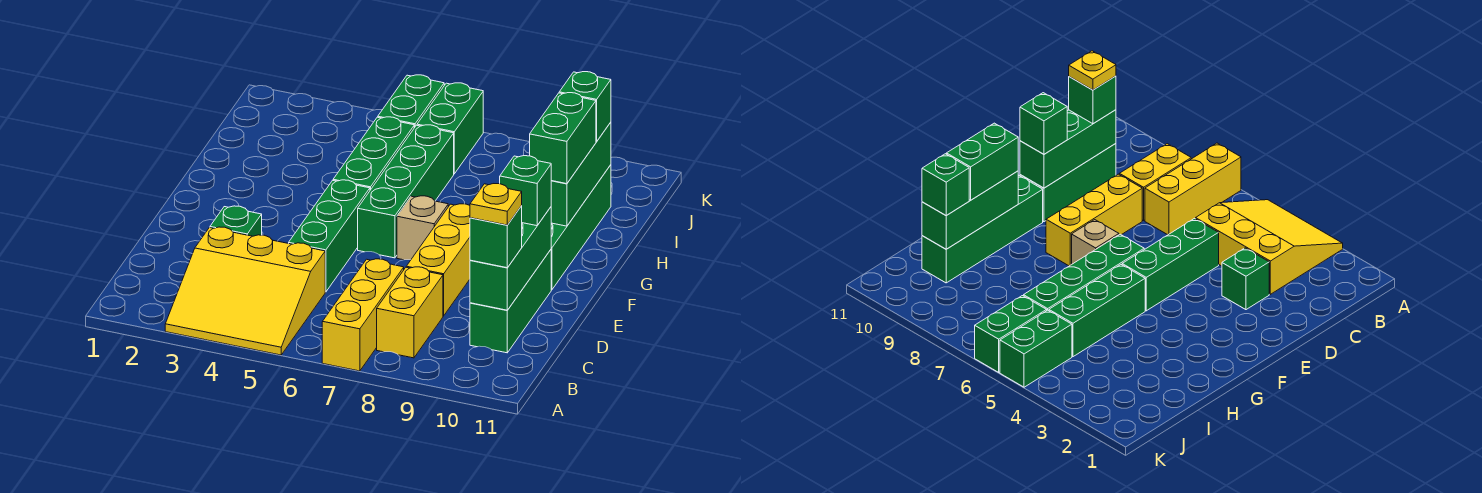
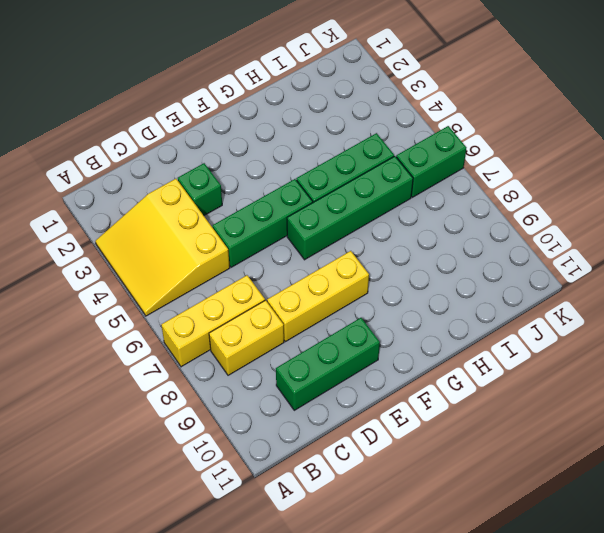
none -> tan 1x1 brick [397,196,448,260]
none -> green 1x4 brick [551,165,611,290]
none -> green 1x2 brick [378,75,444,128]

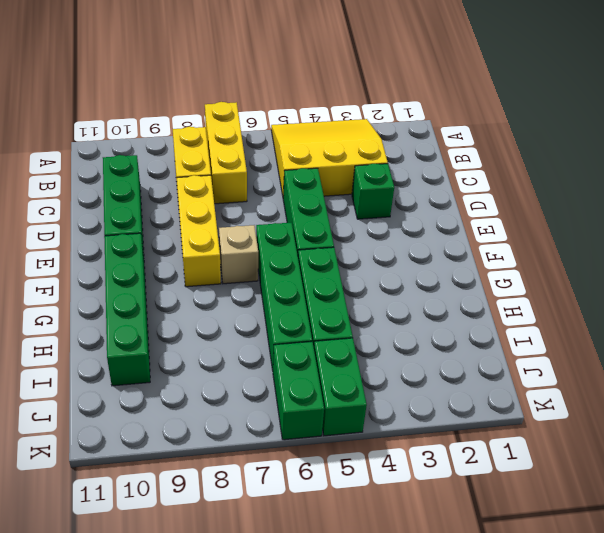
none -> green 1x3 brick [470,207,551,310]
none -> green 1x3 brick [551,122,611,226]
none -> green 1x1 brick [470,206,522,268]

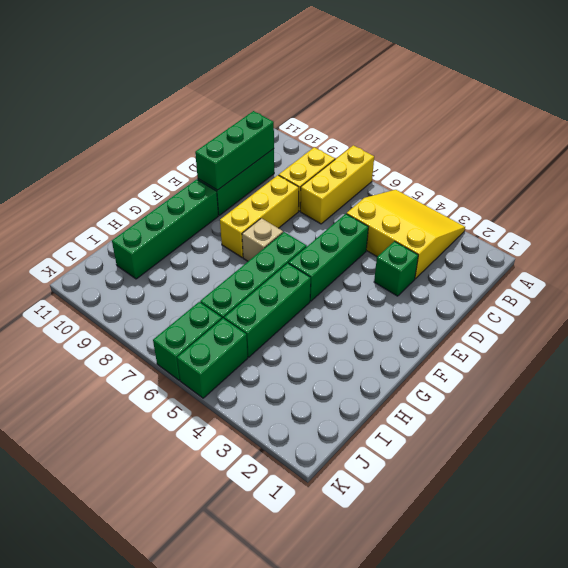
none -> green 1x3 brick [551,122,611,226]
none -> green 1x1 brick [470,206,522,268]
none -> green 1x1 brick [500,156,551,226]

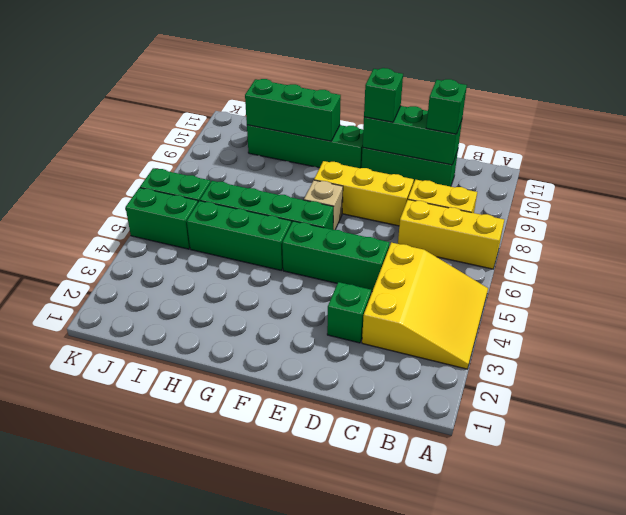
none -> green 1x2 brick [530,93,596,184]
none -> green 1x1 brick [559,72,611,142]
none -> yellow 1x1 plate [470,184,522,225]

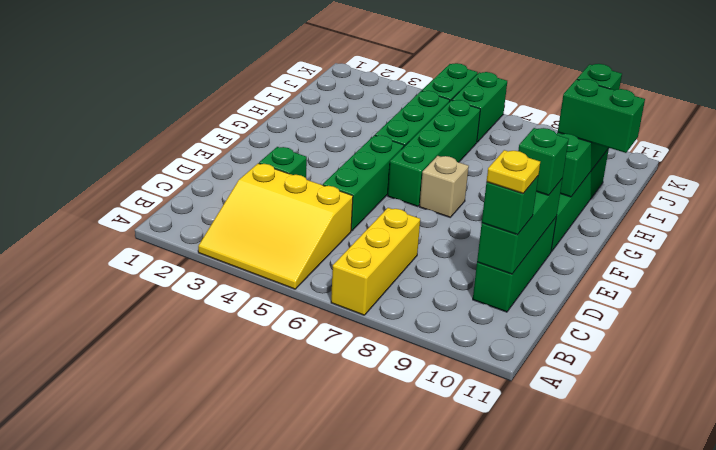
green 1x2 brick [558,79,645,153] -> green 1x2 brick turned to [530,93,596,184]
none -> yellow 1x2 brick [377,267,443,358]
none -> yellow 1x3 brick [406,204,470,316]

